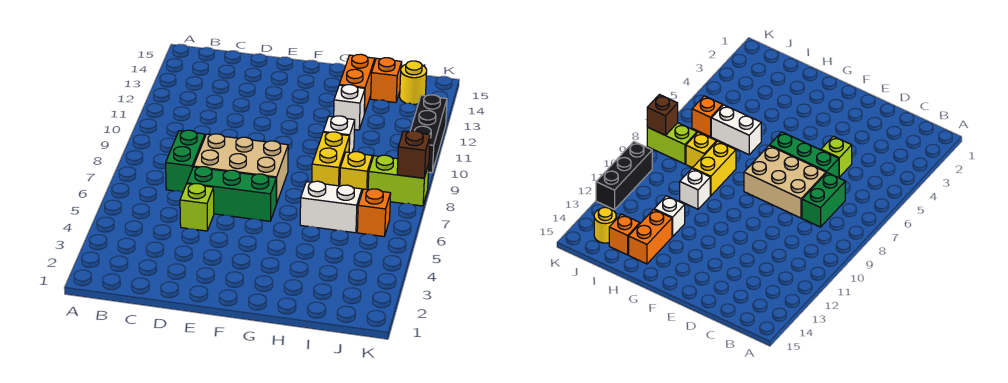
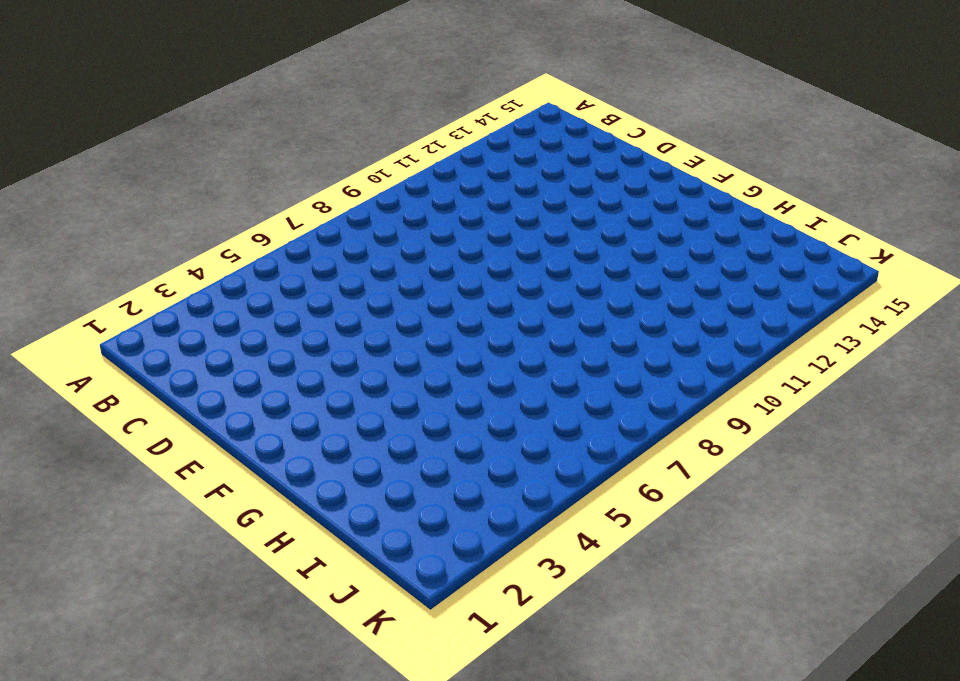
none -> green 1x2 brick [166,130,205,192]
none -> lime 1x1 brick [180,184,214,231]
none -> green 1x3 brick [187,167,276,221]

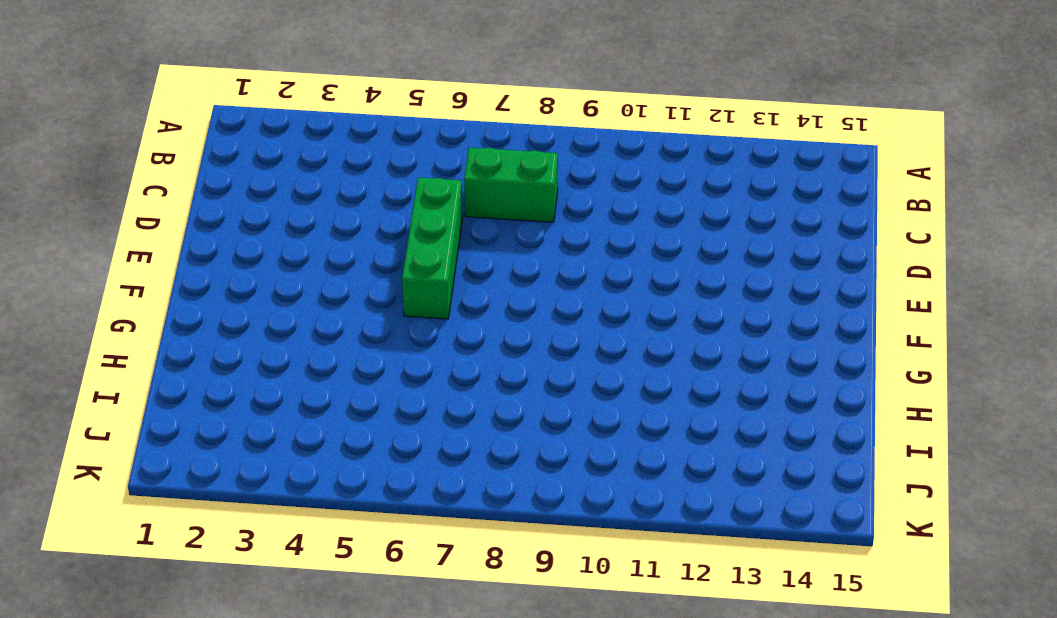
none -> lime 1x1 brick [180,184,214,231]
none -> tan 2x3 brick [194,134,288,204]
none -> white 1x2 brick [300,181,362,233]

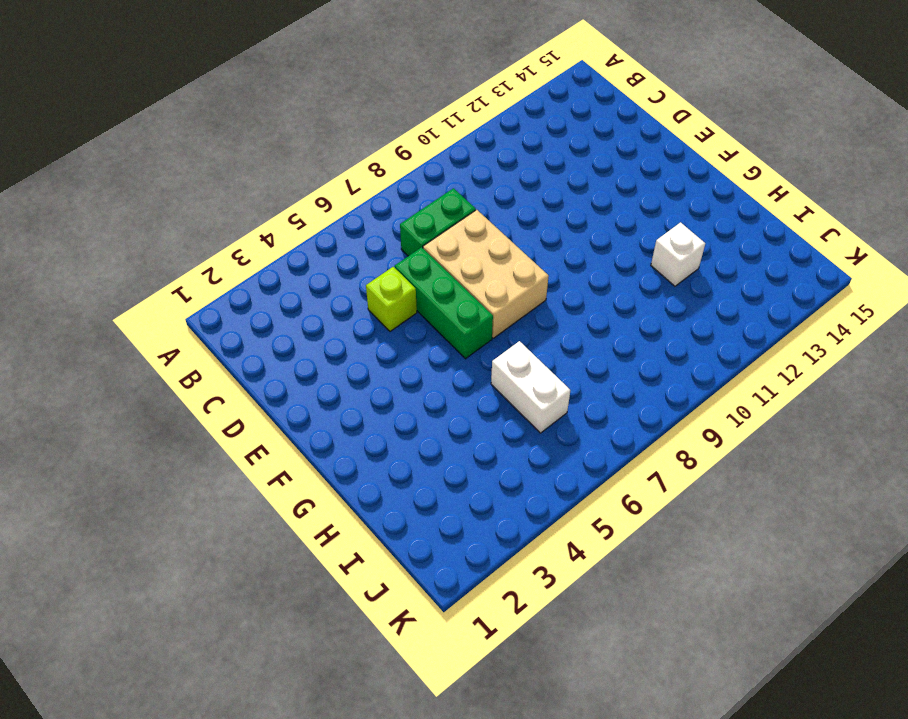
none -> yellow 1x2 brick [312,132,349,186]
none -> white 1x1 brick [323,116,355,153]
none -> orange 1x2 brick [339,54,375,114]

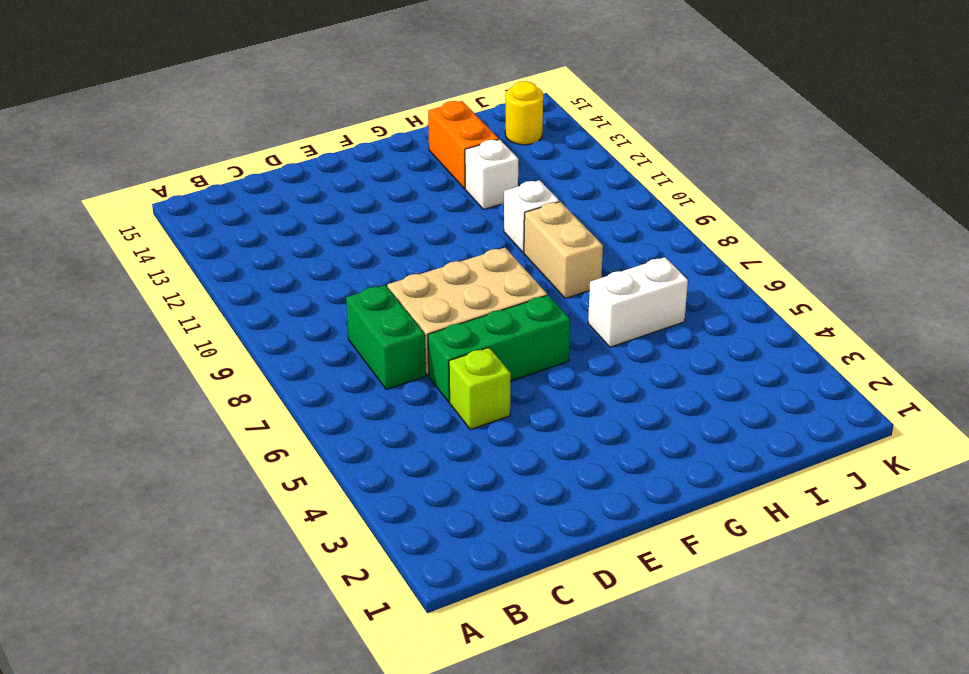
tan 1x2 brick [524,202,603,298] -> yellow 1x2 brick [312,132,349,186]
none -> yellow 1x1 brick [340,152,372,191]
none -> orange 1x1 brick [371,58,402,102]
none -> orange 1x1 brick [357,189,391,236]

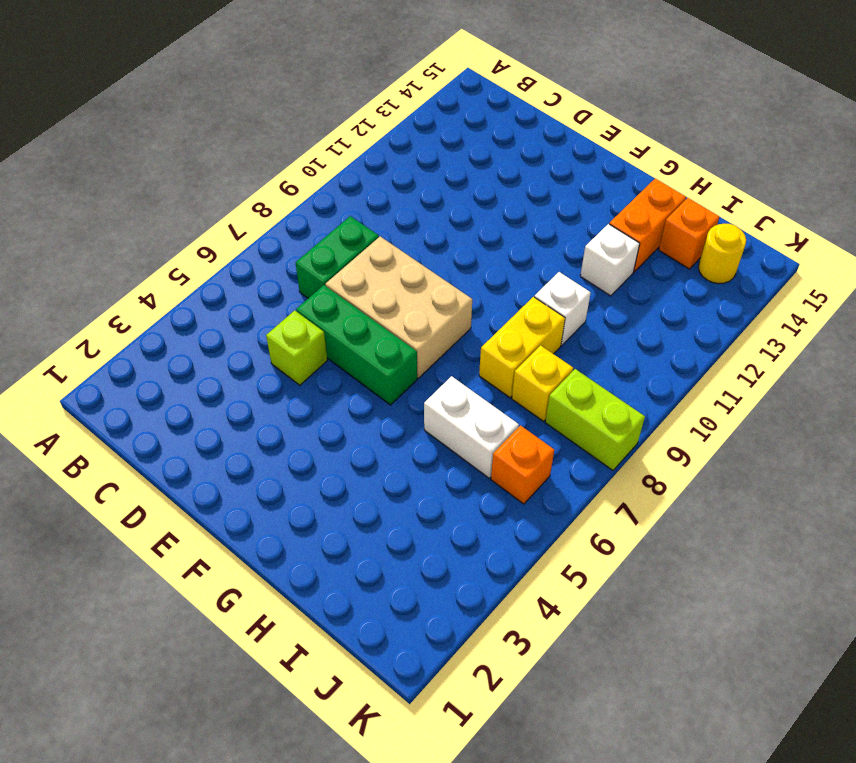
none -> black 1x3 brick [410,95,447,173]
none -> brown 1x1 brick [397,131,430,178]

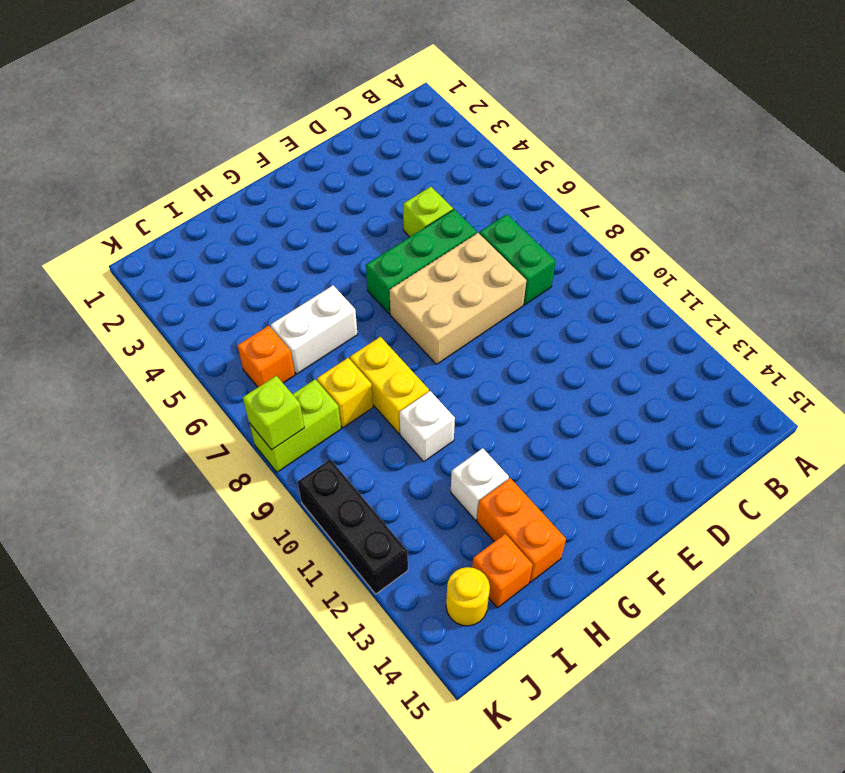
lime 1x1 brick [243,376,304,450] -> brown 1x1 brick [397,131,430,178]

